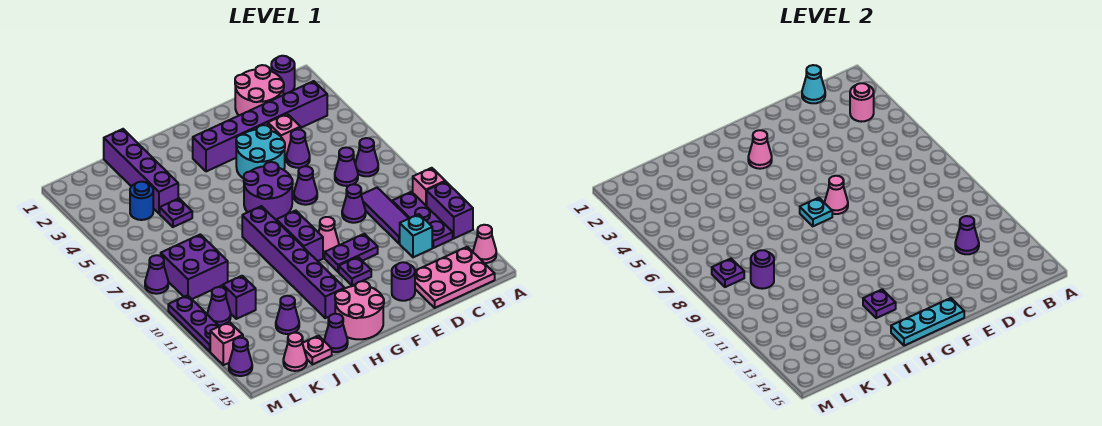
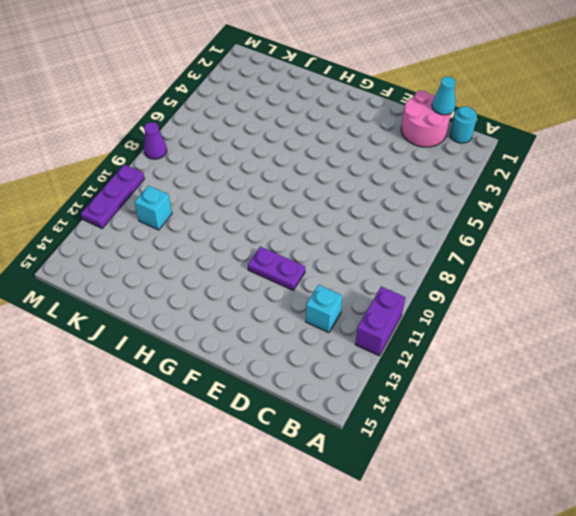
cyan 1x1 round brick [450,106,477,143] -> purple 1x1 round brick [271,56,295,94]
cyan 1x1 brick [135,186,172,230] -> purple 1x1 brick [223,276,256,319]
none -> pink 1x1 brick [413,168,445,206]
none -> pink 1x1 cone [473,225,496,263]
none -> purple 1x6 brick [193,81,327,171]
none -> purple 1x1 cone [355,138,378,176]

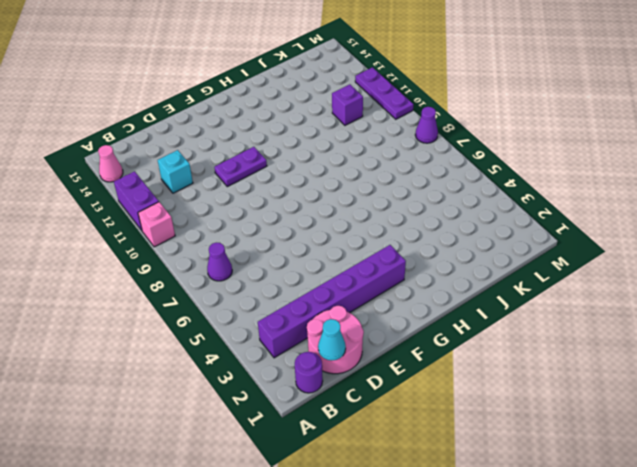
none -> purple 1x3 plate [392,192,453,248]
none -> pink 2x3 plate [415,247,495,308]
none -> purple 1x1 cone [335,148,358,186]
none -> purple 1x3 tile [361,188,409,244]

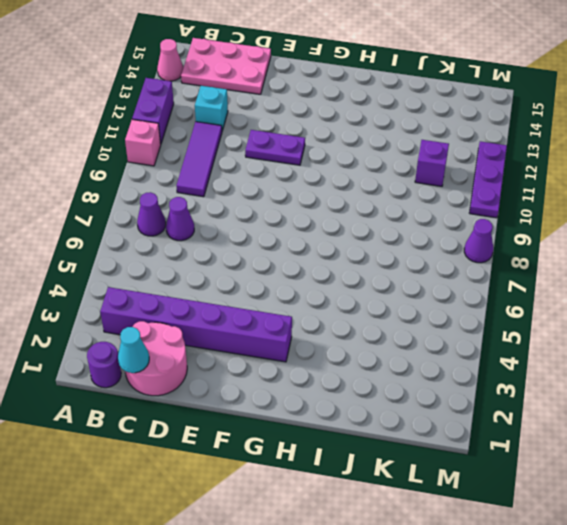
none -> purple 1x3 plate [392,192,453,248]
none -> pink 1x1 brick [268,114,300,155]
none -> purple 1x1 cone [286,129,310,168]
none -> purple 1x1 cone [342,184,366,223]

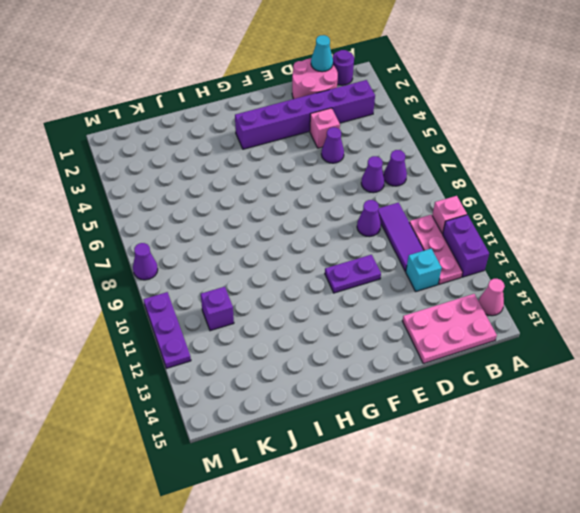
pink 1x3 plate [409,215,463,284] -> purple 1x3 plate [392,192,453,248]
none -> cyan 2x2 round brick [236,125,285,179]
none -> purple 1x1 cone [294,166,317,205]
none -> purple 1x1 round brick [392,262,415,301]
none -> purple 2x2 round brick [244,162,293,219]

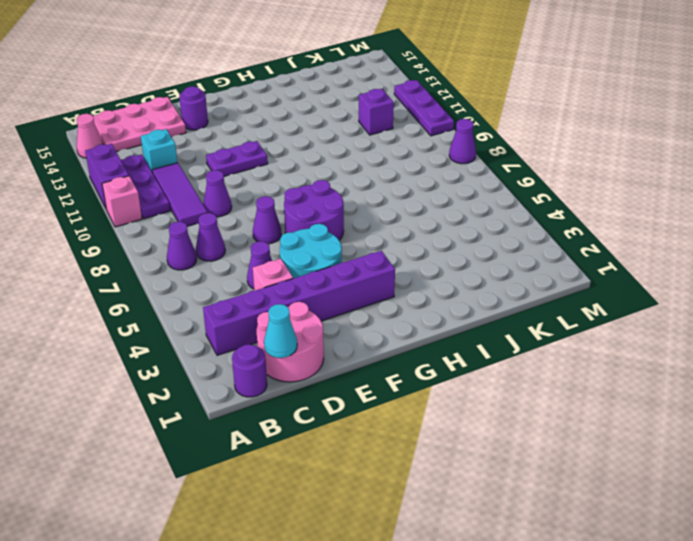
none -> pink 1x1 cone [318,217,339,255]
none -> purple 1x1 plate [339,257,371,286]
none -> purple 1x2 brick [276,211,323,261]
none -> pink 2x2 round brick [335,281,384,339]

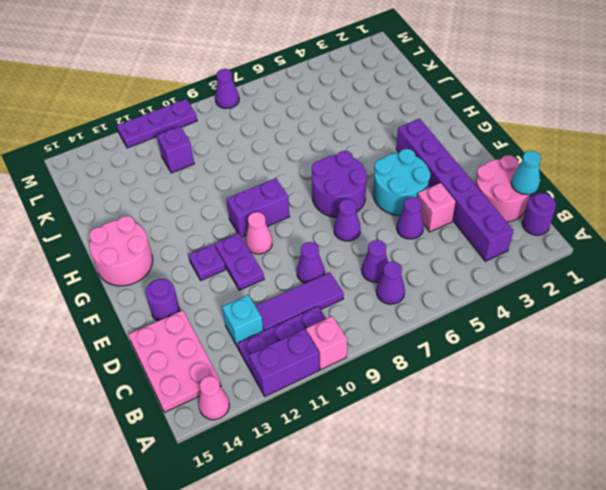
none -> purple 1x6 brick [242,206,345,318]
none -> purple 1x1 cone [324,314,348,352]
none -> purple 1x4 brick [104,129,178,213]
none -> purple 1x1 plate [160,198,192,227]

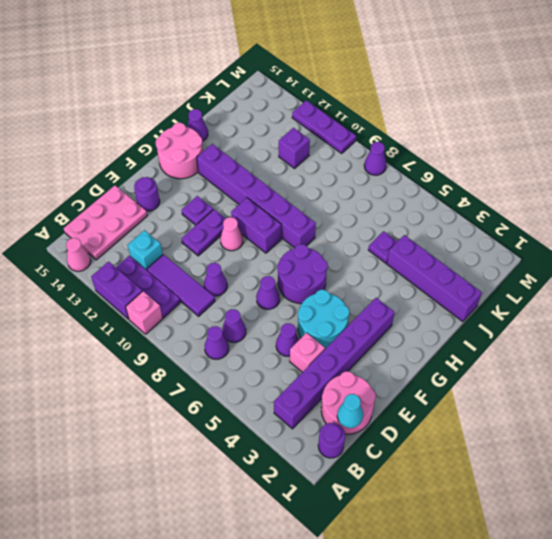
none -> purple 1x1 cone [276,296,299,334]
none -> pink 1x1 plate [302,336,332,364]
none -> blue 1x1 round brick [130,182,153,220]
none -> purple 2x2 brick [161,234,228,299]

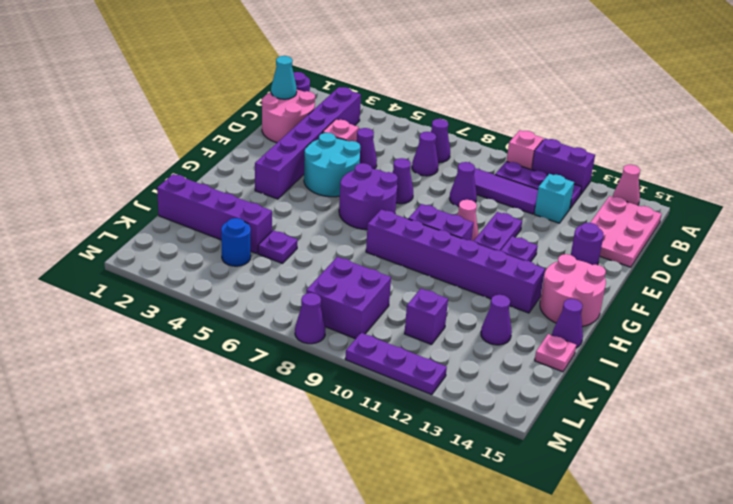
none -> pink 1x1 cone [283,333,307,371]
none -> purple 1x1 cone [207,287,231,325]
none -> pink 1x1 brick [210,322,243,365]
none -> purple 1x1 cone [229,338,252,376]

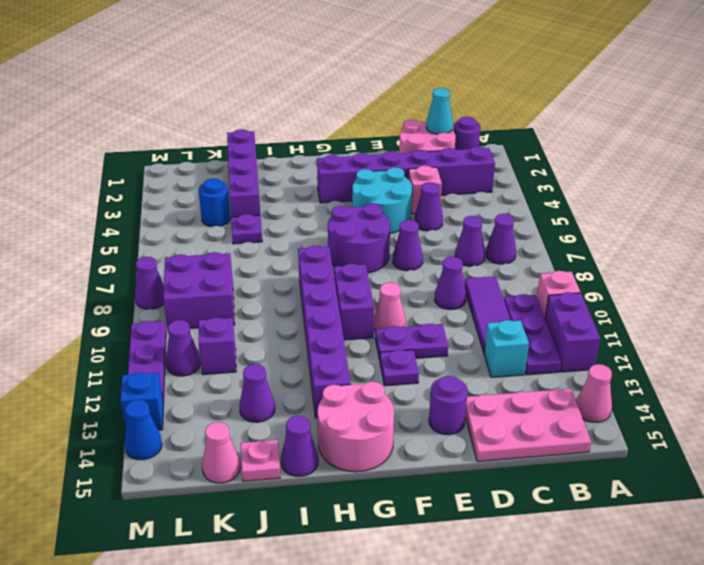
blue 1x1 brick [120,373,164,430] -> pink 1x1 brick [210,322,243,365]
blue 1x1 cone [124,400,162,460] -> purple 1x1 cone [229,338,252,376]
none -> pink 1x1 round brick [850,83,874,122]
none -> purple 1x1 cone [955,216,979,254]
none -> pink 1x1 cone [825,176,848,214]
none -> cyan 1x3 plate [891,298,964,346]

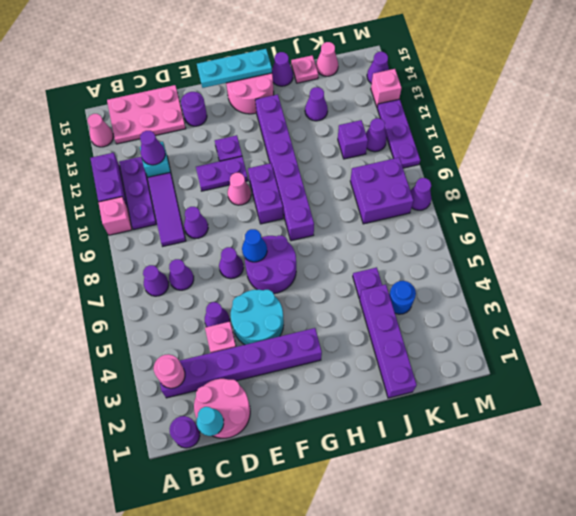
blue 1x1 cone [242,229,267,262] -> pink 1x1 cone [825,176,848,214]
none -> pink 1x1 cone [748,130,772,169]
none -> cyan 1x1 plate [800,198,832,226]
none -> purple 1x1 plate [863,289,896,318]
none -> purple 1x1 round brick [751,250,774,289]

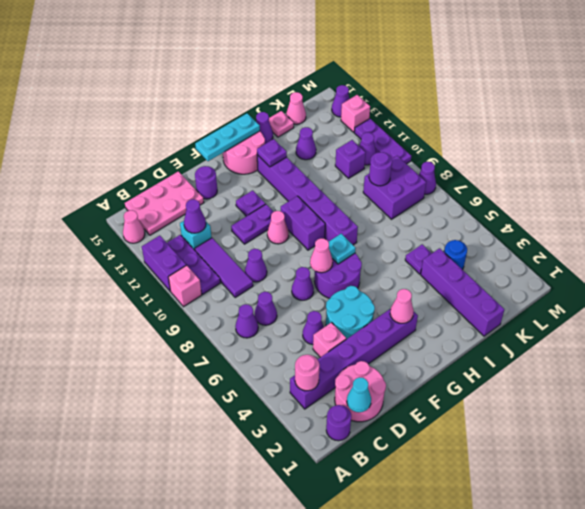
none -> purple 1x1 plate [712,259,744,287]

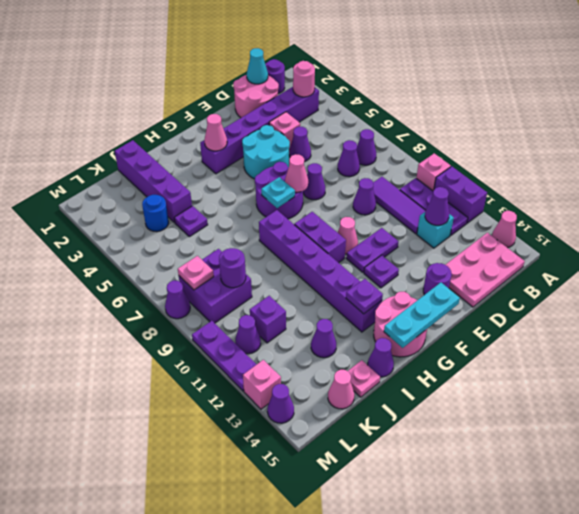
pink 1x1 plate [178,256,214,290] -> purple 1x1 plate [712,259,744,287]

